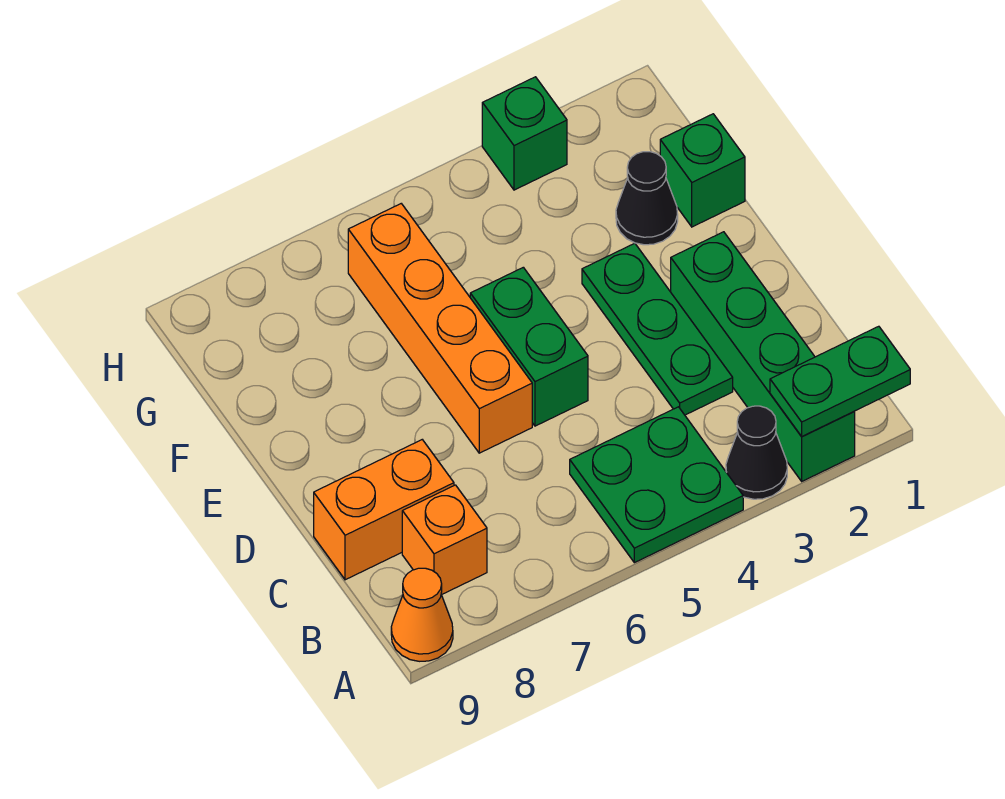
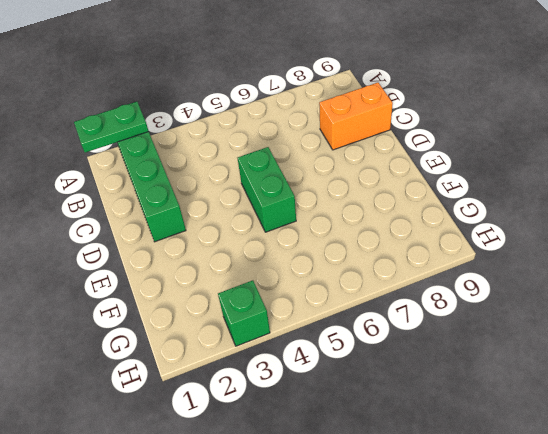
none -> black 1x1 cone [726,406,787,499]
none -> green 2x2 plate [570,407,743,563]
none -> orange 1x1 cone [391,568,453,661]

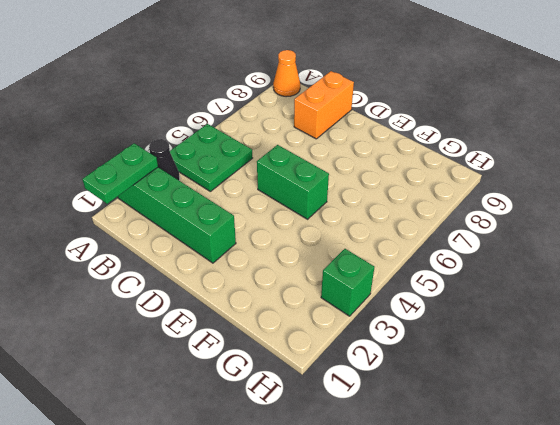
none -> orange 1x1 brick [402,485,487,595]
none -> green 1x3 plate [582,243,733,415]
none -> orange 1x4 brick [348,204,532,453]

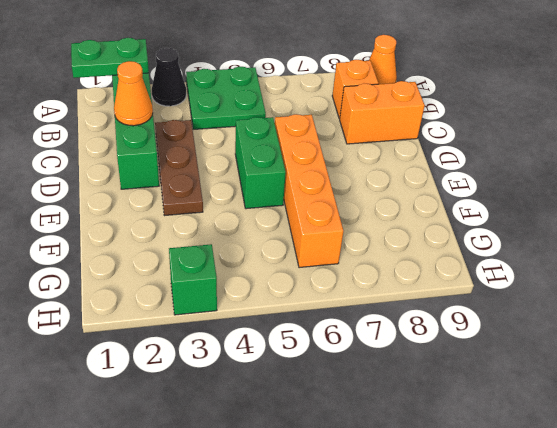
orange 1x1 cone [114,61,153,126] -> none
brown 1x3 plate [155,120,203,216] -> green 1x3 plate [582,243,733,415]
none -> green 1x1 brick [660,114,745,227]
none -> black 1x1 cone [616,152,678,245]

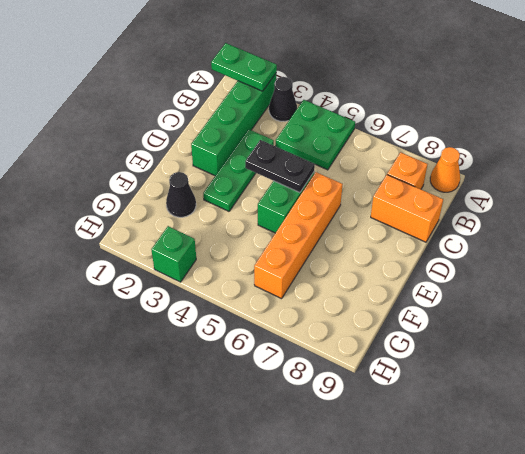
black 1x2 plate [245,140,315,193] -> none
none -> green 1x1 brick [660,114,745,227]

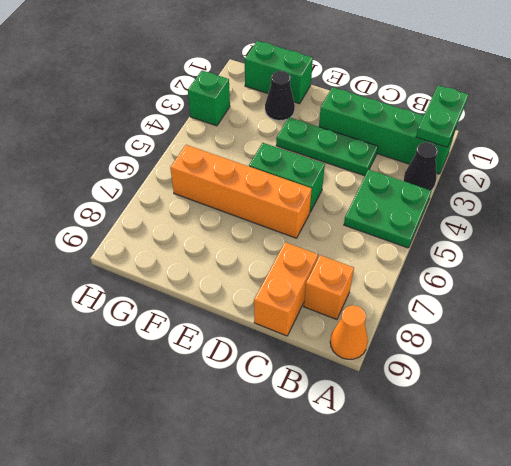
green 1x2 brick [245,41,313,104] -> green 1x1 brick [660,114,745,227]

